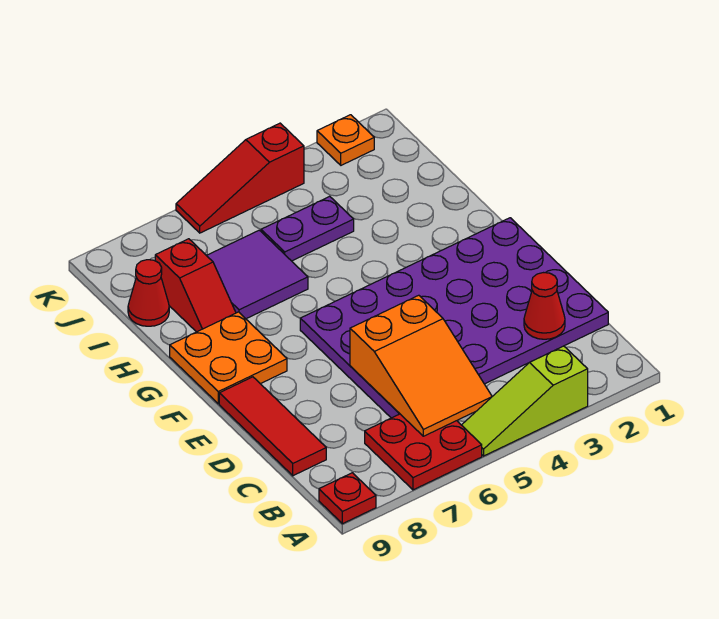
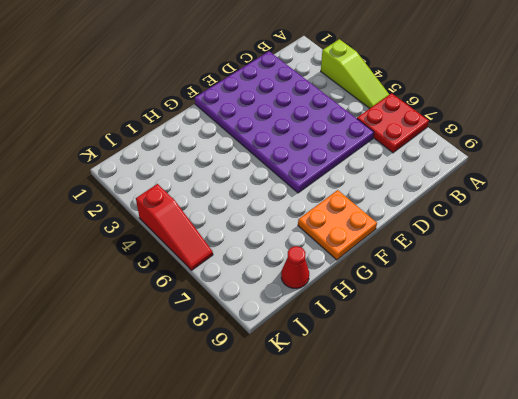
none -> red 1x1 plate [319,473,376,524]
none -> red 1x3 tile [219,377,326,476]
none -> purple 2x2 tile [206,230,308,319]

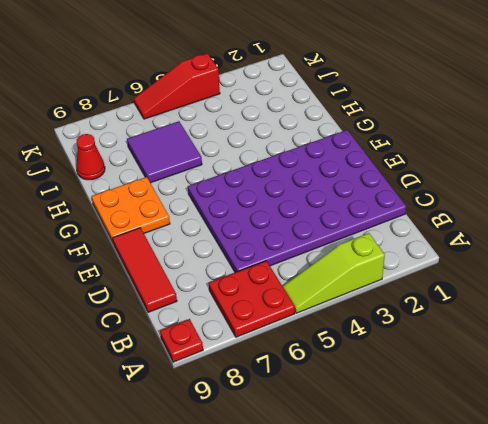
none -> red 1x2 slope [155,239,236,332]
none -> purple 1x2 plate [261,196,354,261]
none -> orange 1x1 plate [317,115,374,165]

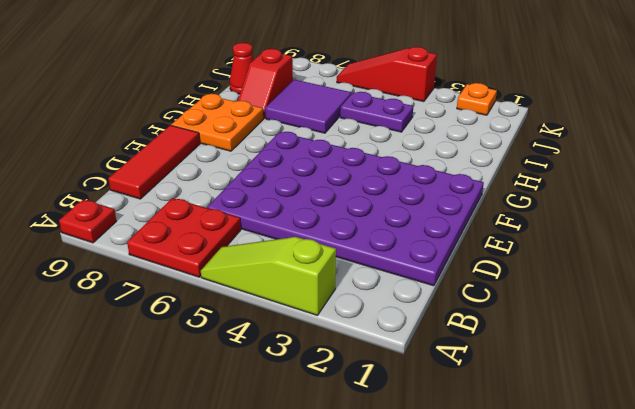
none -> orange 2x3 slope [350,295,492,436]
none -> red 1x1 cone [524,273,565,339]

